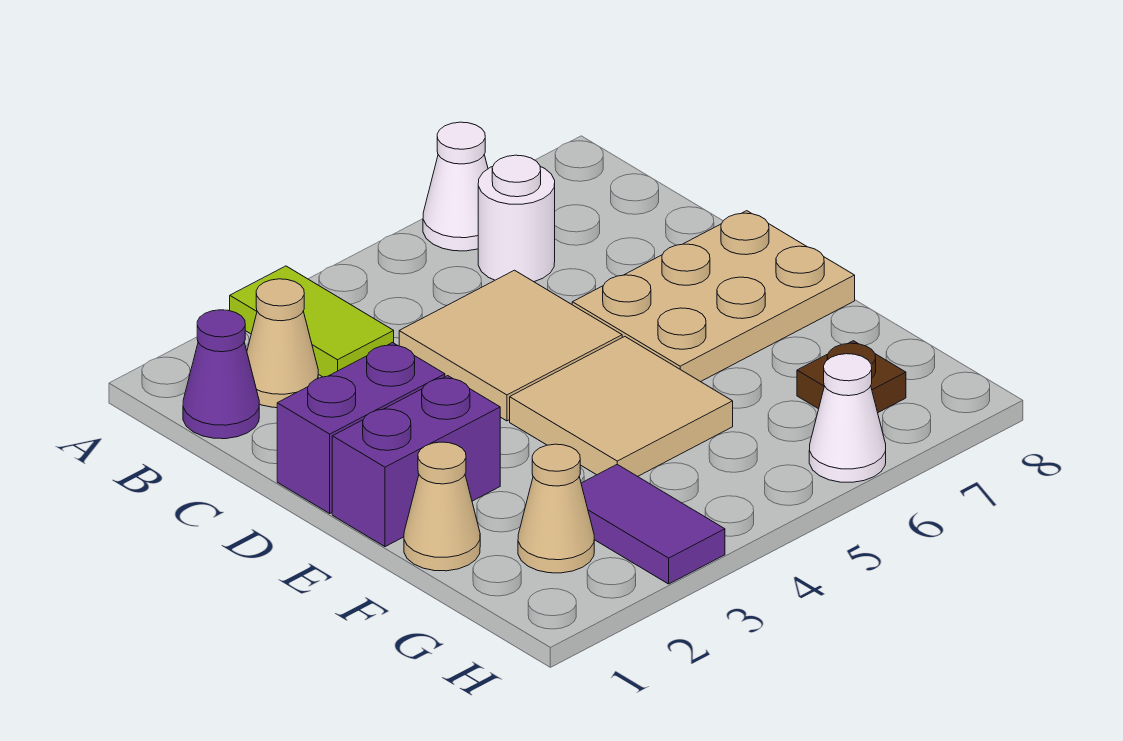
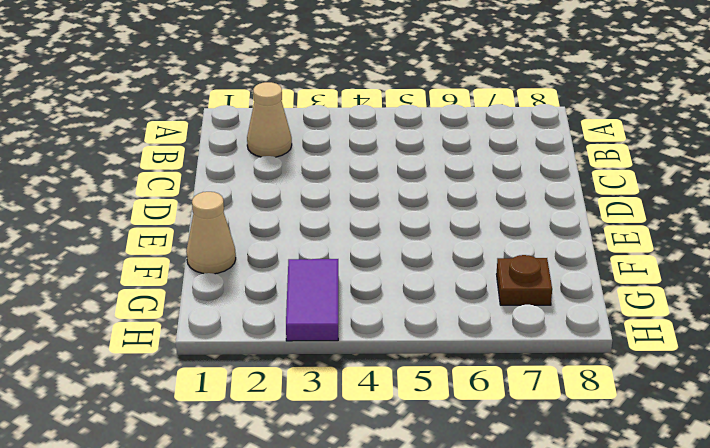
none -> lime 1x2 tile [230,266,394,377]
none -> white 1x1 cone [423,122,488,251]
none -> purple 1x1 cone [183,310,259,439]

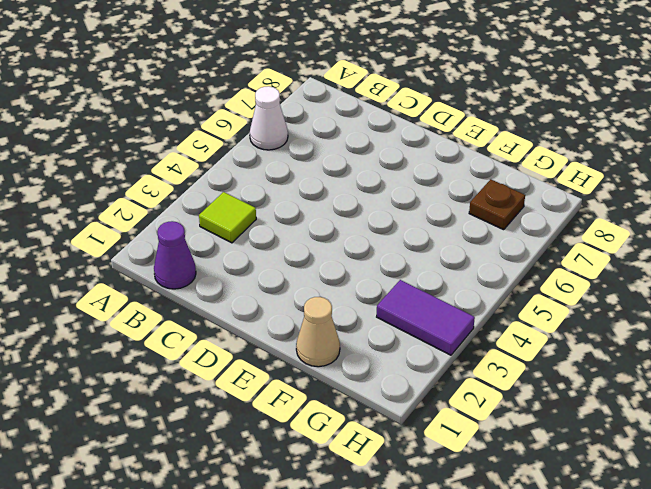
lime 1x1 tile [199,192,256,243] -> lime 1x2 tile [230,266,394,377]
none -> tan 1x1 cone [247,279,318,408]
none -> white 1x1 round brick [478,155,555,282]
none -> tan 2x2 tile [399,270,622,421]

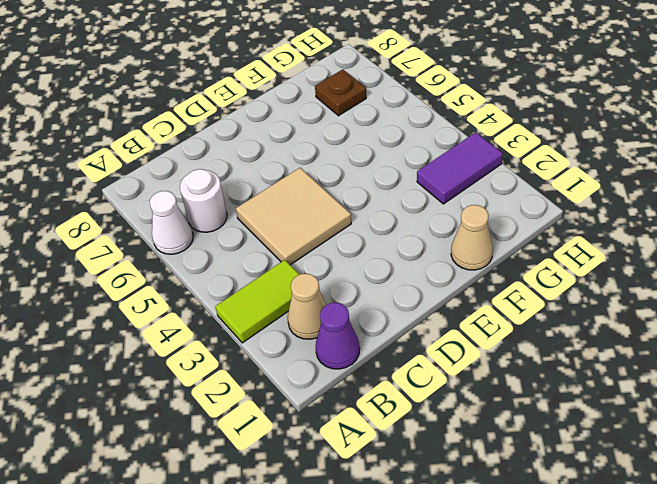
none -> purple 1x2 brick [277,343,445,513]
none -> tan 2x3 plate [572,211,855,382]
none -> purple 1x2 brick [332,376,500,547]

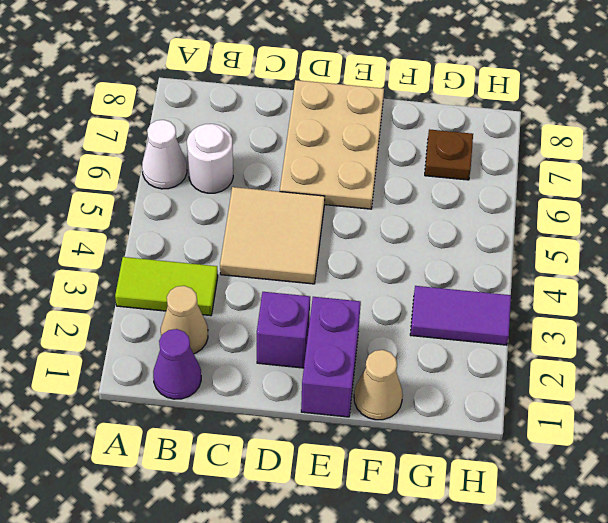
purple 1x1 brick [257,292,310,368] -> purple 1x2 brick [277,343,445,513]
none -> tan 2x2 tile [510,337,733,476]
none -> tan 1x1 cone [518,444,594,573]
none -> white 1x1 cone [809,354,886,482]

